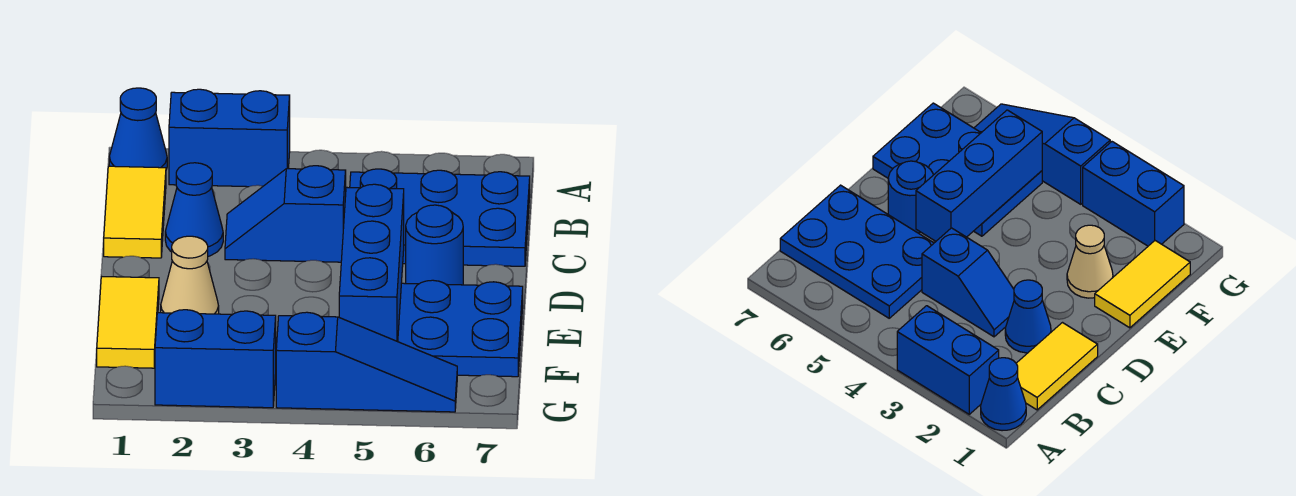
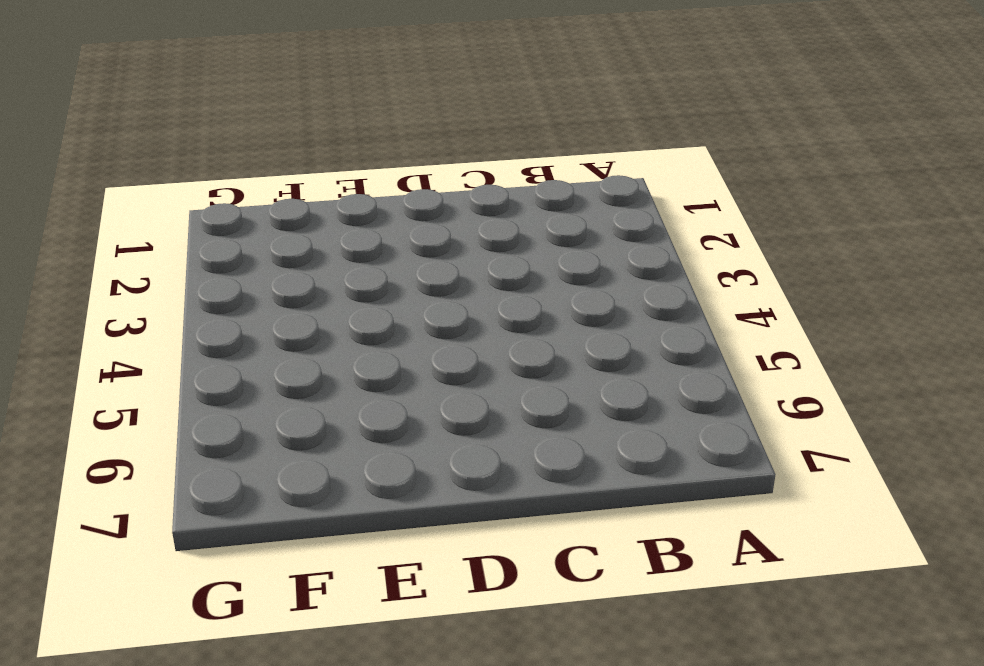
none -> blue 1x1 cone [109,88,167,169]
none -> blue 1x2 brick [169,89,290,187]
none -> yellow 1x2 tile [104,166,166,258]

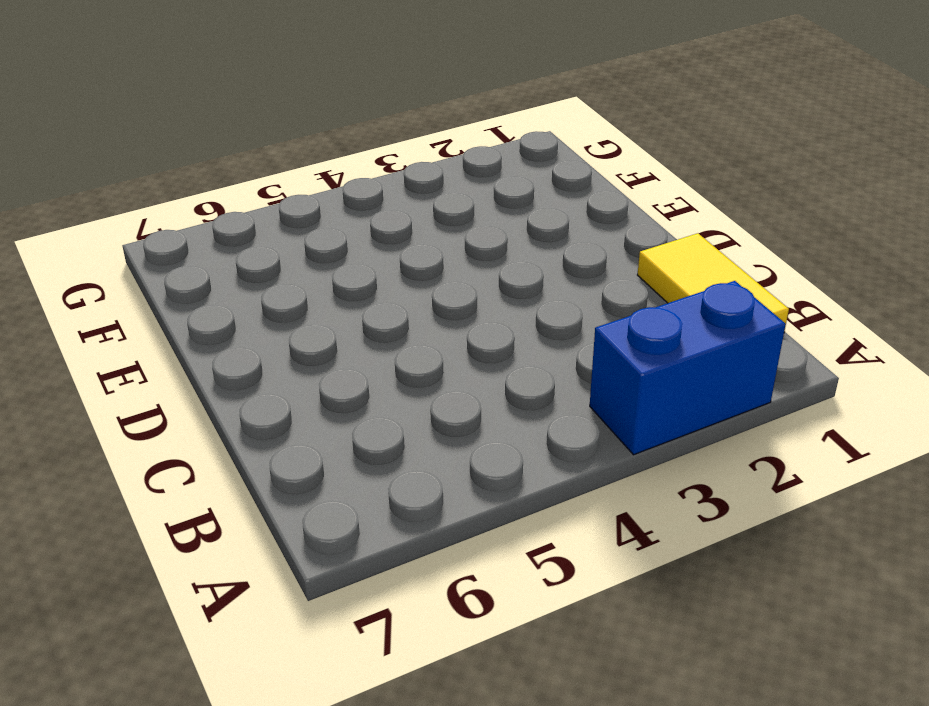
none -> blue 1x1 cone [109,88,167,169]
none -> blue 2x3 plate [350,169,530,266]
none -> blue 1x1 cone [165,163,223,256]

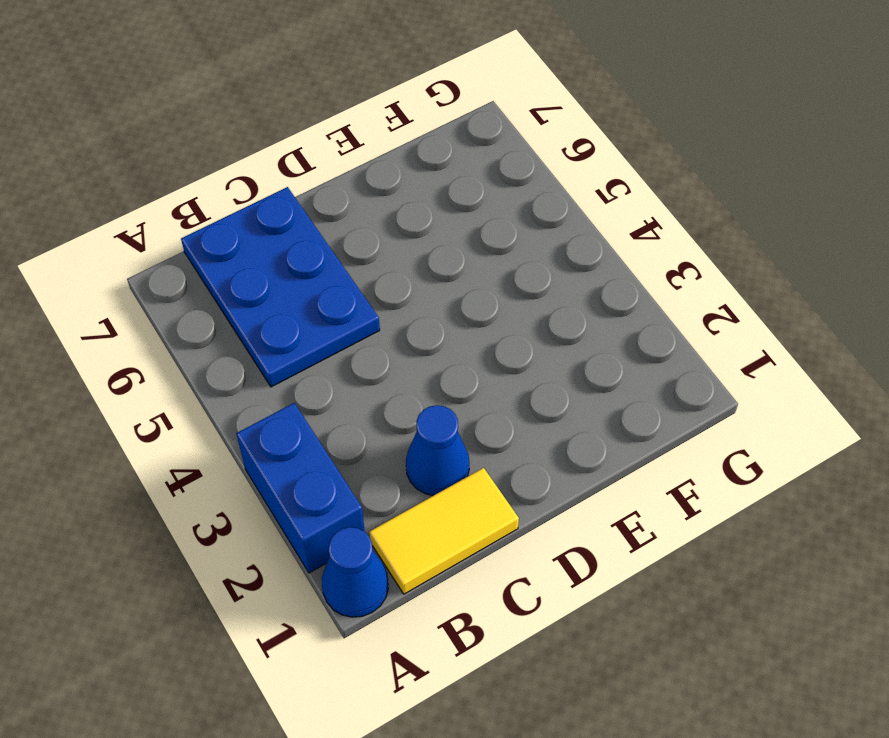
none -> blue 1x2 slope [225,166,346,262]
none -> blue 1x1 round brick [406,205,463,285]
none -> yellow 1x2 tile [97,277,159,368]

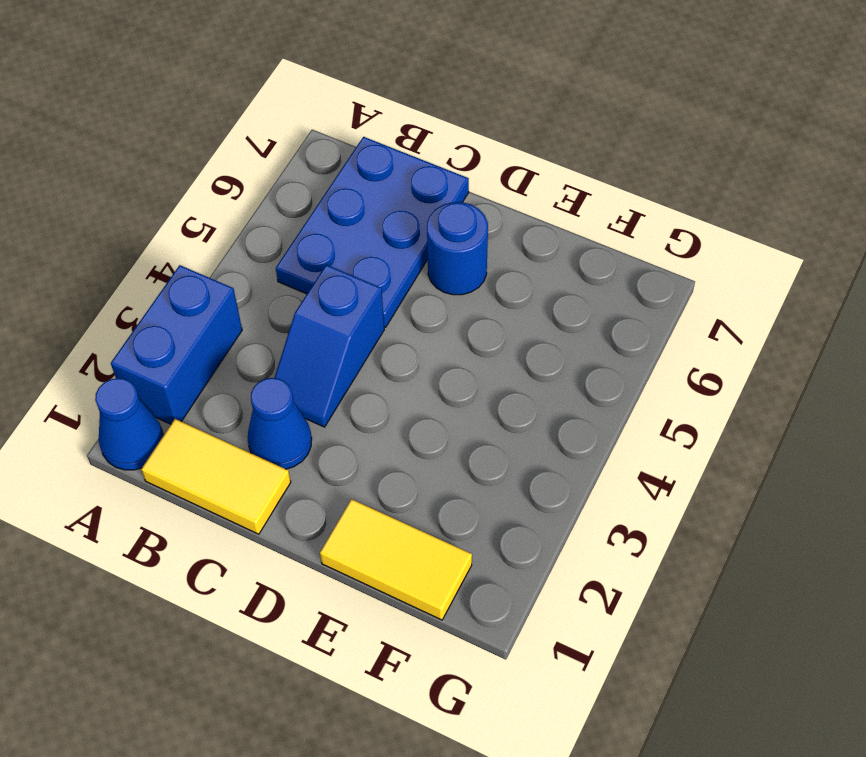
none -> tan 1x1 cone [161,236,219,314]
none -> blue 2x3 plate [398,280,523,377]
none -> blue 1x2 brick [155,310,276,408]

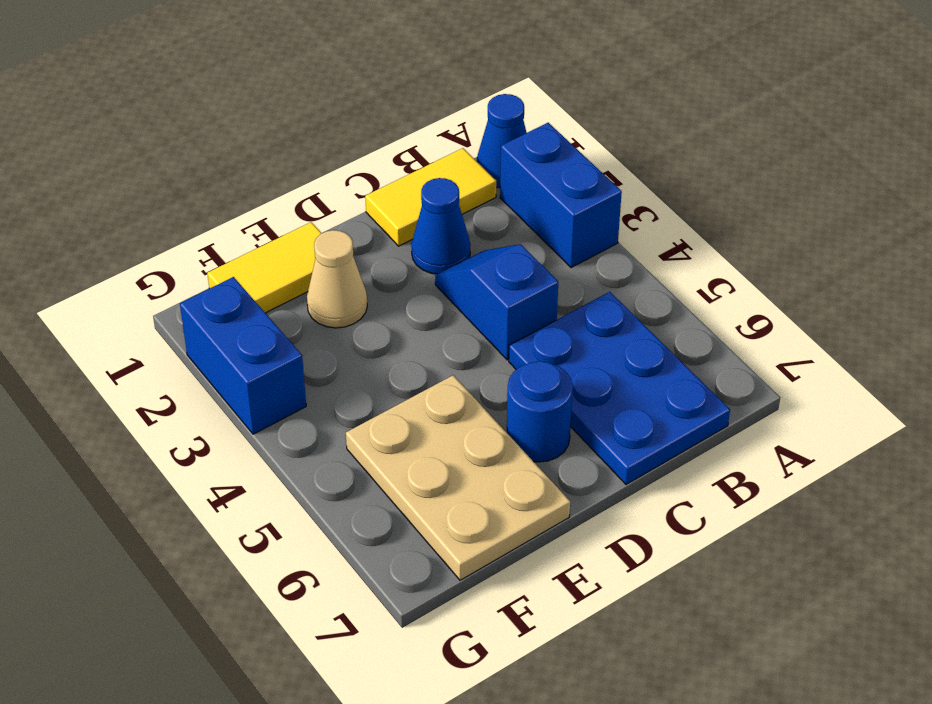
tan 2x3 plate [346,375,570,580] -> blue 2x3 plate [398,280,523,377]
none -> blue 1x3 slope [276,312,457,412]
none -> blue 1x3 brick [339,184,404,341]

